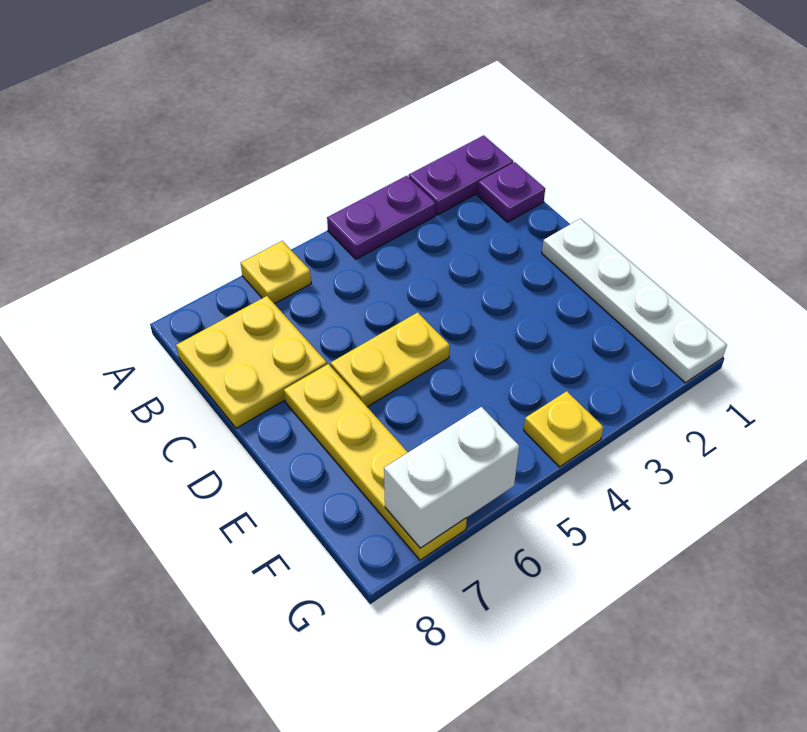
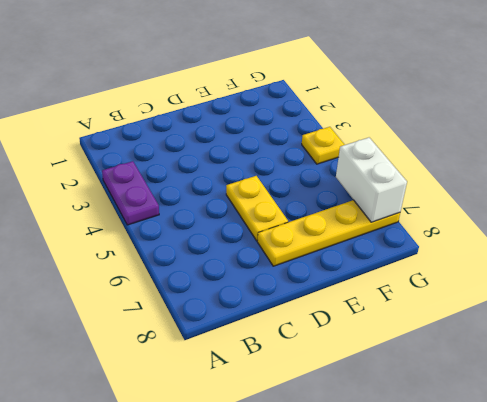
none -> purple 1x2 plate [409,135,513,215]
none -> yellow 1x1 plate [241,241,311,304]

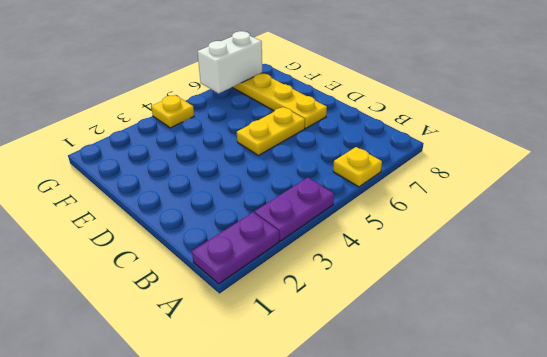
none -> purple 1x1 plate [477,162,545,222]
none -> yellow 2x2 plate [176,296,327,428]

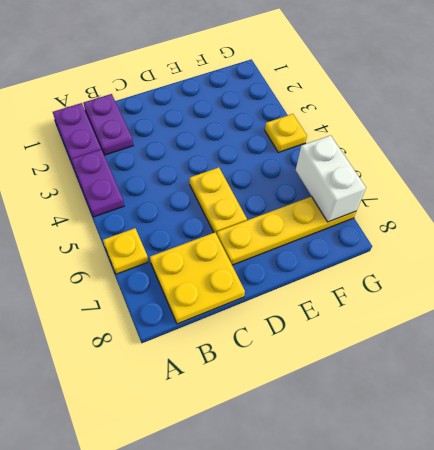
purple 1x2 plate [83,94,134,155] -> purple 1x1 plate [477,162,545,222]
none -> white 1x4 plate [542,219,727,383]

